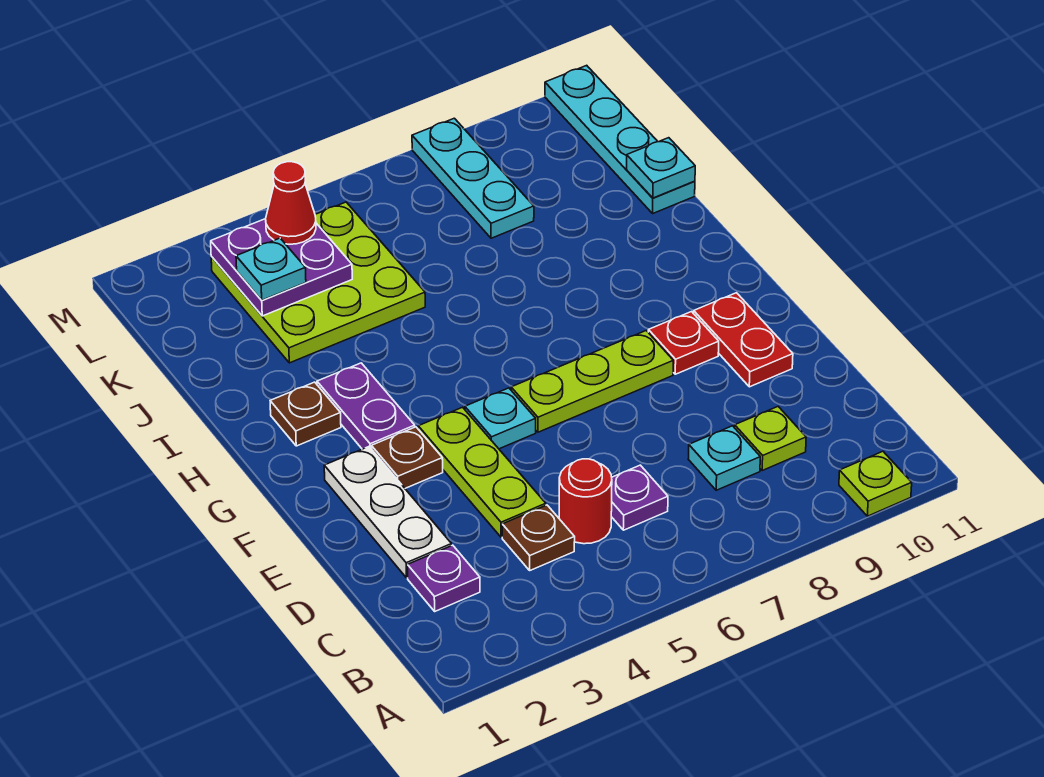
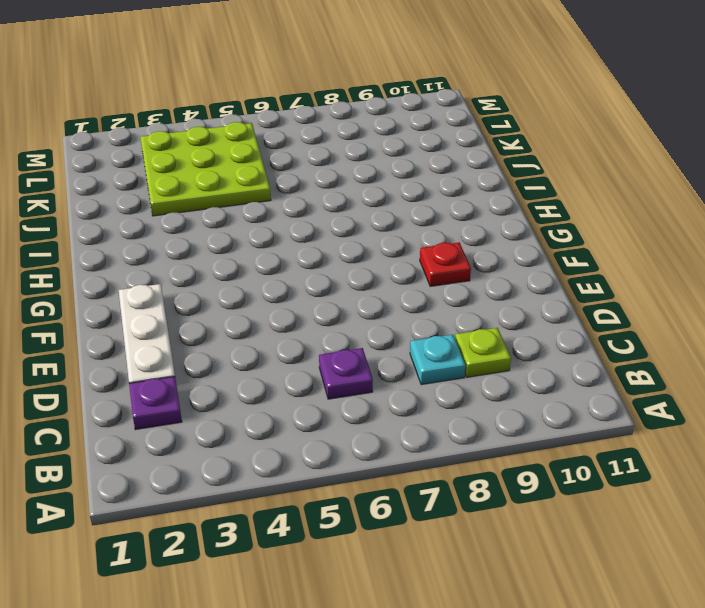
none -> lime 1x1 plate [839,451,912,516]
none -> brown 1x1 plate [502,505,575,570]
none -> red 1x1 round brick [559,459,612,544]

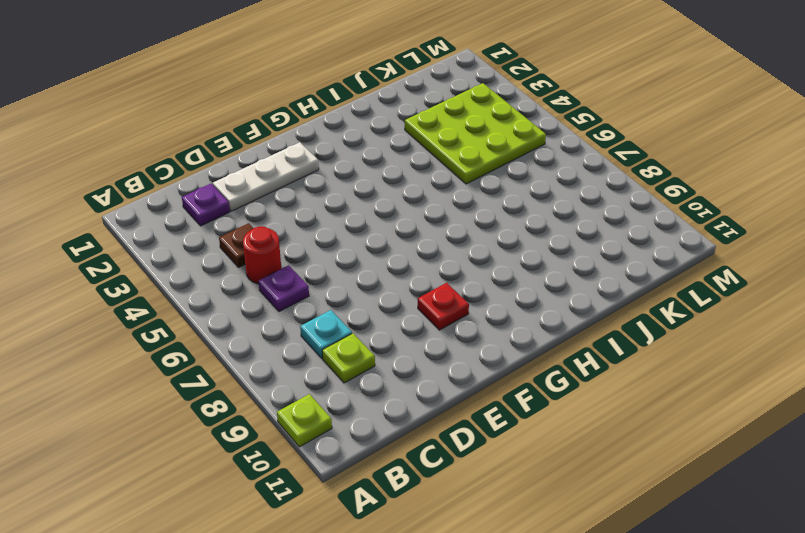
none -> lime 1x3 plate [418,407,546,537]
none -> red 1x2 plate [694,293,793,387]
none -> brown 1x1 plate [371,427,443,488]

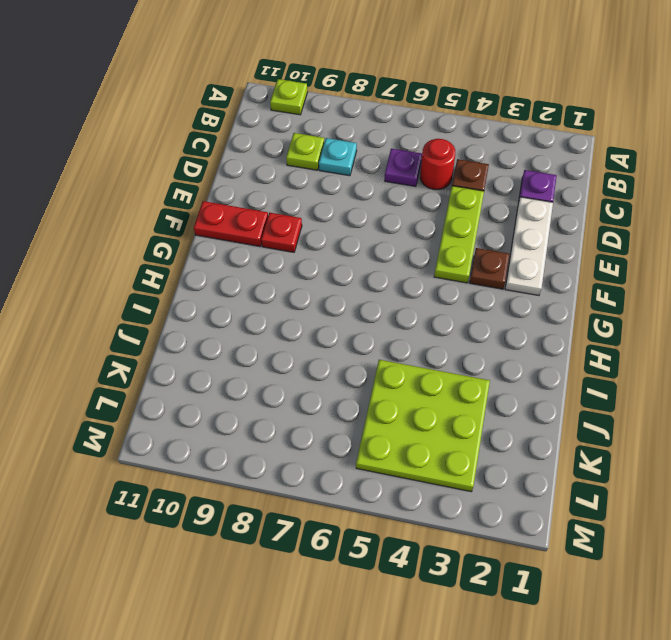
red 1x2 plate [194,201,268,246] -> red 1x2 plate turned to [694,293,793,387]
none -> cyan 1x1 plate [465,388,536,449]
none -> lime 1x3 plate [511,331,673,432]
none -> purple 1x2 plate [317,363,415,449]

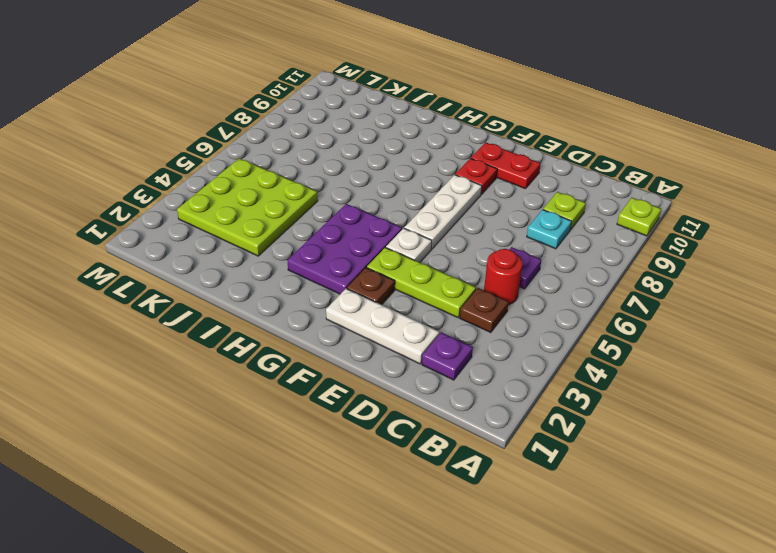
white 1x1 plate [386,228,432,262] -> cyan 1x1 plate [465,388,536,449]
white 1x3 plate [404,175,482,249] -> lime 1x3 plate [511,331,673,432]
purple 2x3 plate [287,204,402,294] -> purple 1x2 plate [317,363,415,449]
none -> brown 1x1 plate [270,382,341,446]
none -> cyan 1x4 plate [545,65,695,213]
none -> cyan 1x3 plate [412,118,534,238]

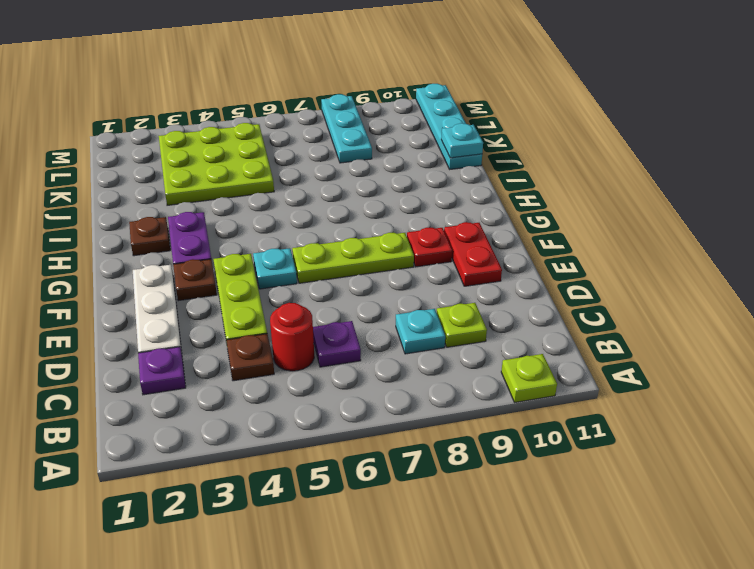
none -> purple 2x2 plate [211,219,352,316]
none -> cyan 1x1 plate [236,238,306,300]
none -> red 1x1 cone [266,162,316,244]

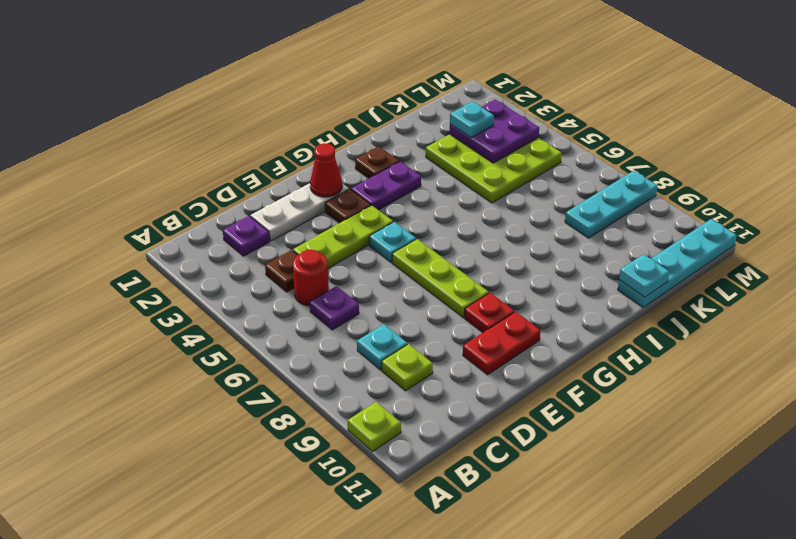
red 1x1 cone [310,144,342,197] -> red 1x1 cone moved to [266,162,316,244]

